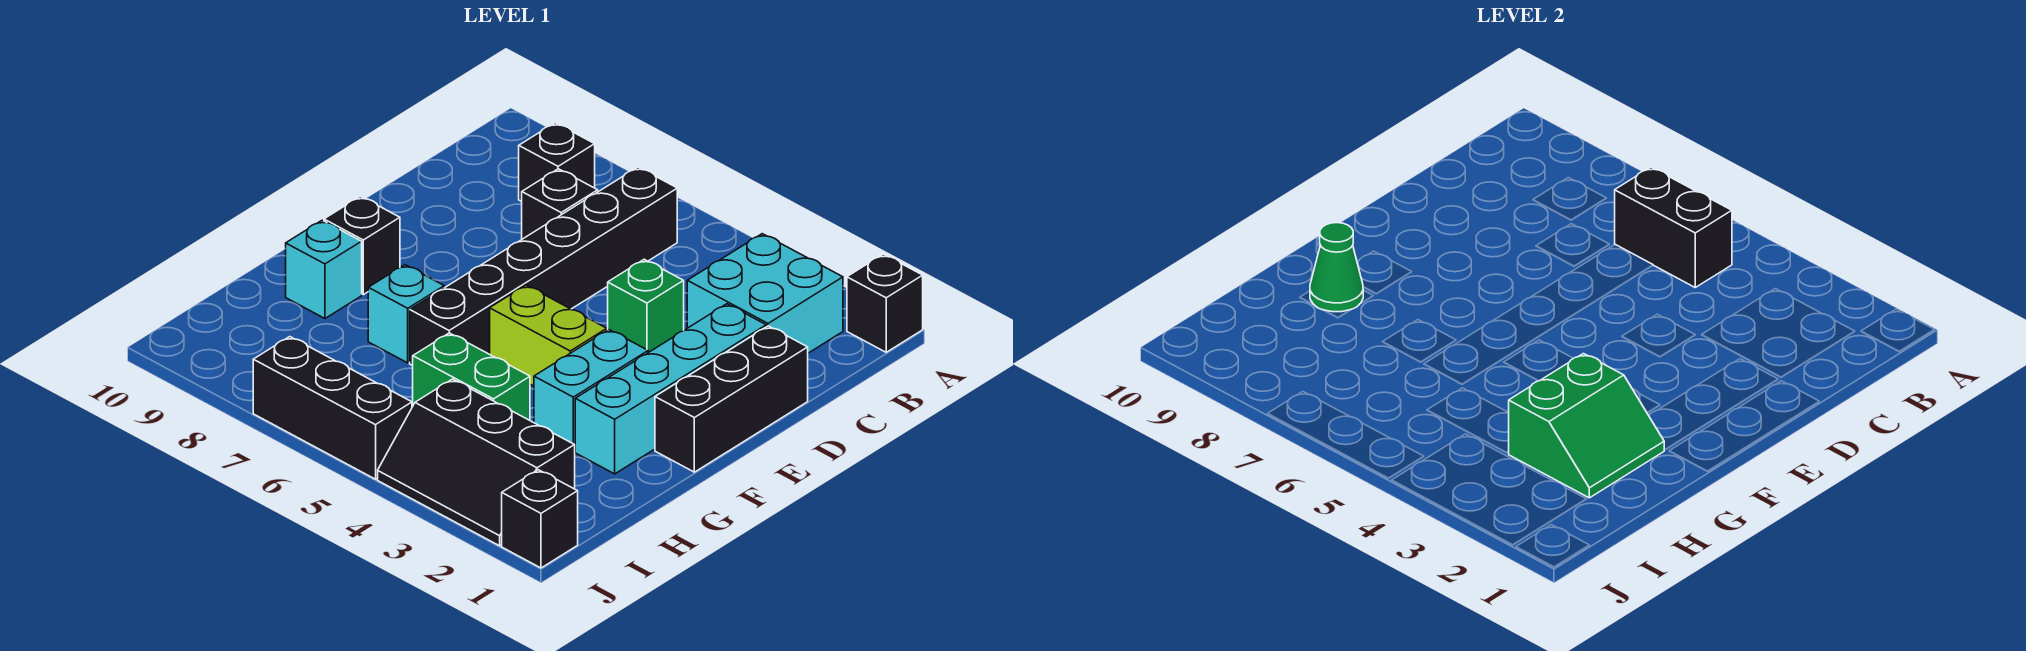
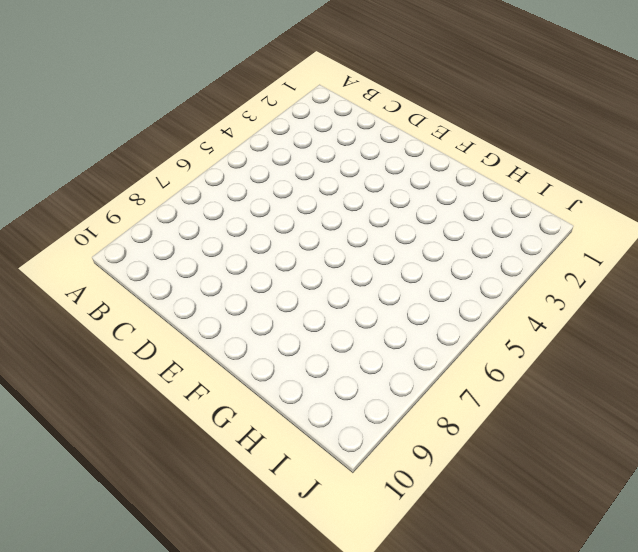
none -> black 1x1 brick [847,254,923,352]
none -> cyan 2x2 brick [687,234,843,353]
none -> black 1x6 brick [410,167,677,366]

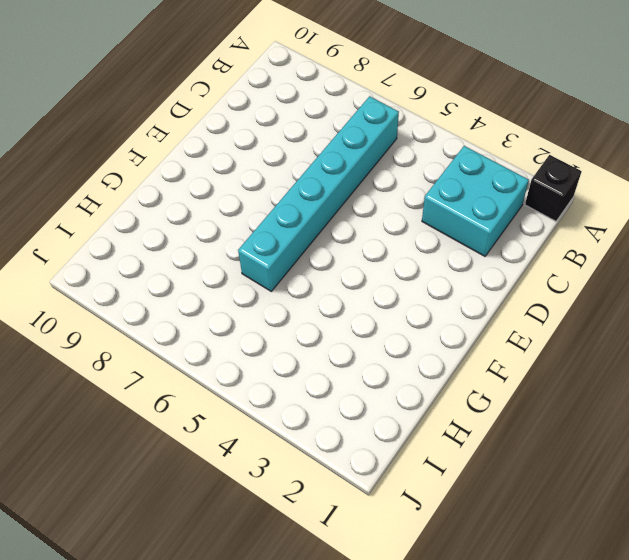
cyan 1x6 brick [238,96,399,291] -> black 1x6 brick [410,167,677,366]
none -> black 1x1 brick [519,123,595,202]
none -> black 1x1 brick [522,169,598,239]
none -> black 1x3 brick [655,326,808,472]

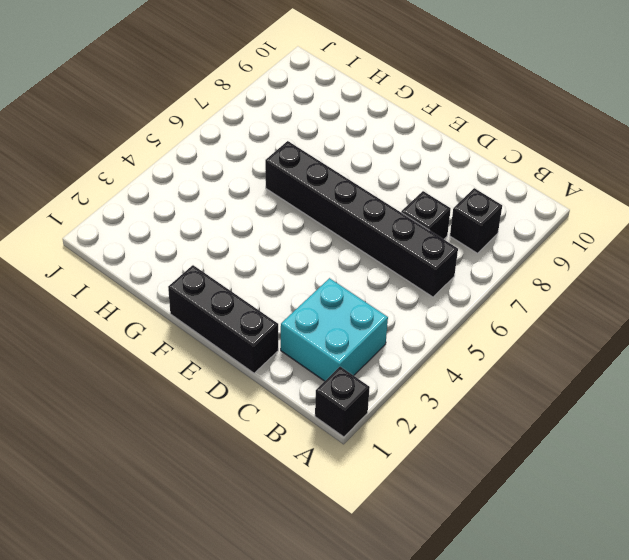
none -> cyan 1x4 brick [575,304,766,474]
none -> green 1x1 brick [608,259,684,353]
none -> cyan 1x2 brick [534,330,648,445]

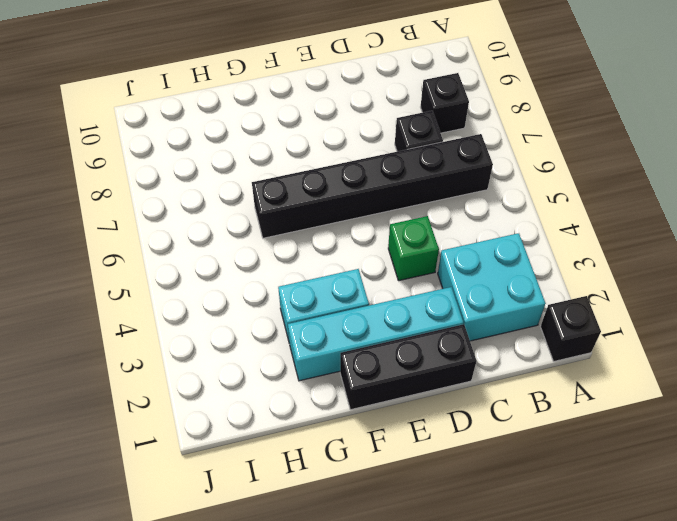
none -> lime 1x2 brick [490,285,607,386]
none -> black 1x1 brick [324,196,400,295]
none -> cyan 1x1 brick [368,265,444,363]

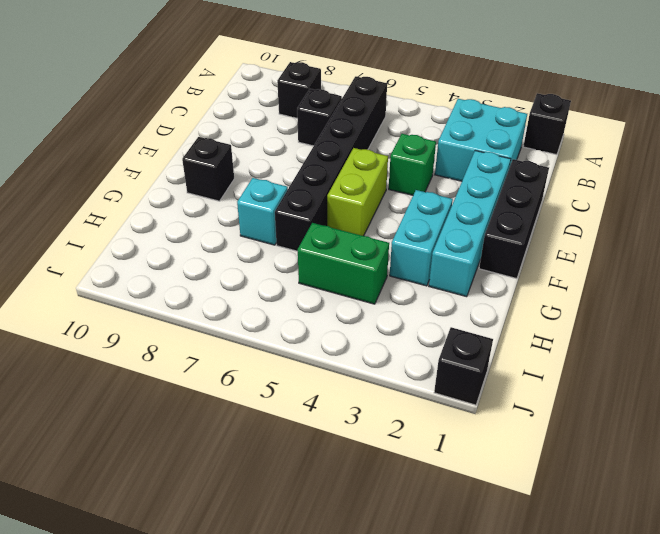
lime 1x2 brick [327,148,388,236] -> lime 1x2 brick turned to [490,285,607,386]
none -> cyan 1x1 brick [286,220,362,318]
none -> black 2x3 slope [378,379,575,546]
none -> black 1x3 brick [253,337,412,479]

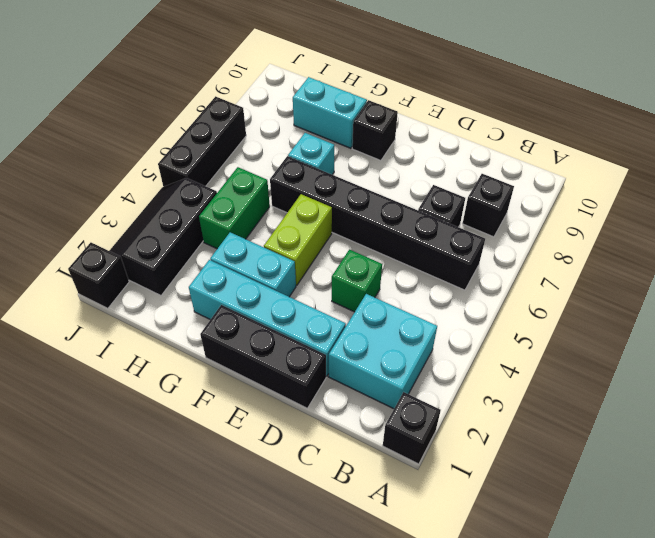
cyan 1x2 brick [293,77,367,148] -> cyan 1x1 brick [286,220,362,318]
none -> black 1x2 brick [1615,167,1732,287]
none -> green 2x2 slope [1509,354,1664,498]
none -> green 1x1 cone [1310,223,1363,312]

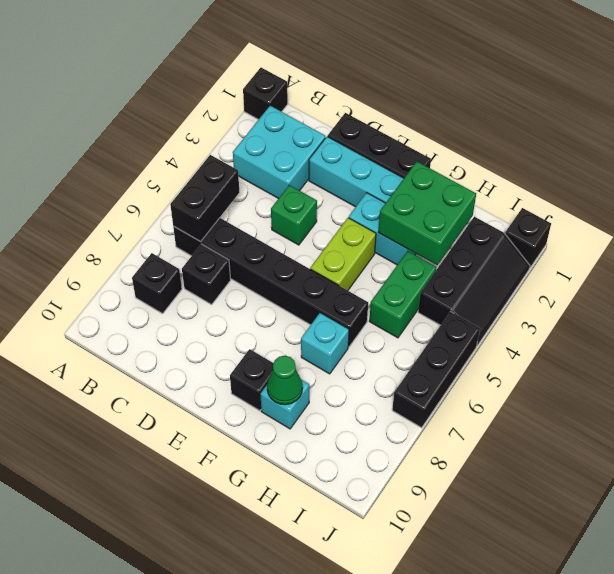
green 2x2 brick [378,162,476,265] -> green 2x2 slope [1509,354,1664,498]

